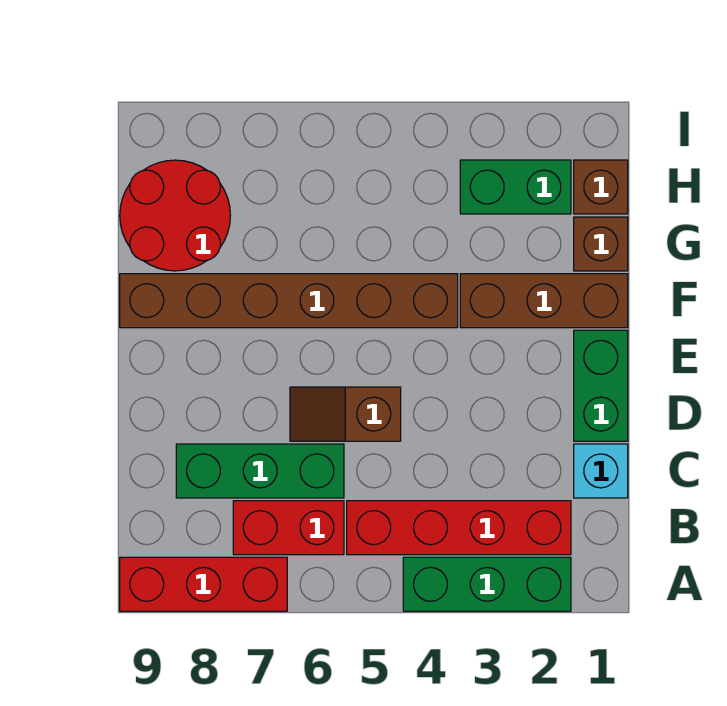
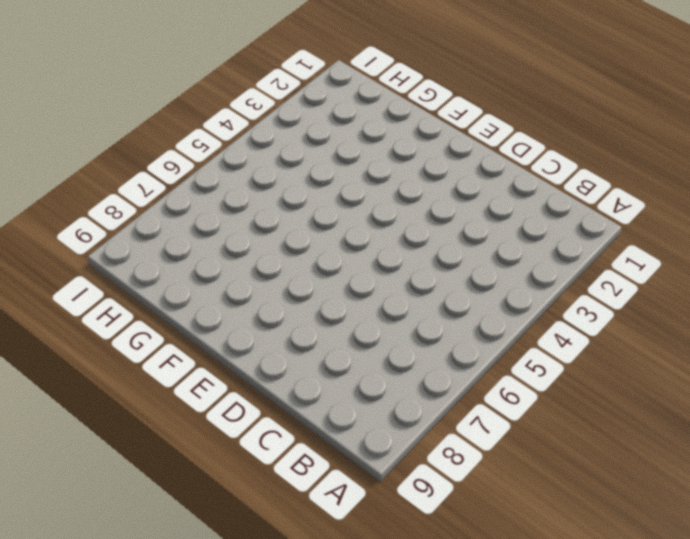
none -> green 1x3 brick [403,557,571,611]
none -> red 1x3 brick [120,557,287,611]
none -> red 1x4 brick [347,501,571,555]

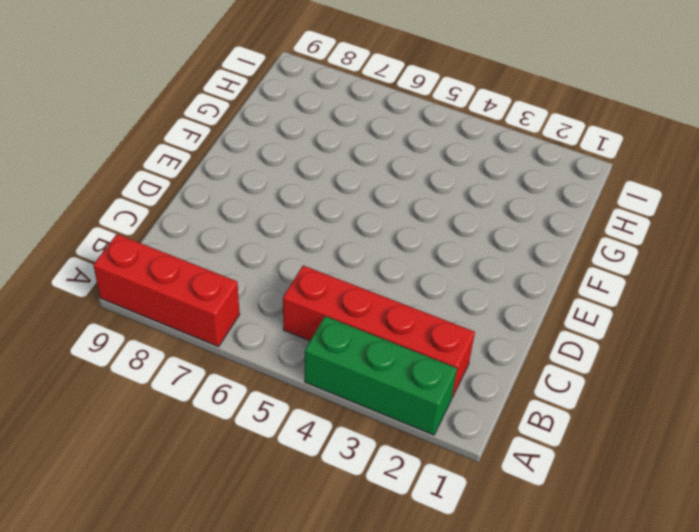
none -> red 1x2 brick [233,501,344,555]
none -> cyan 1x1 brick [574,444,628,498]
none -> green 1x3 brick [176,444,344,498]

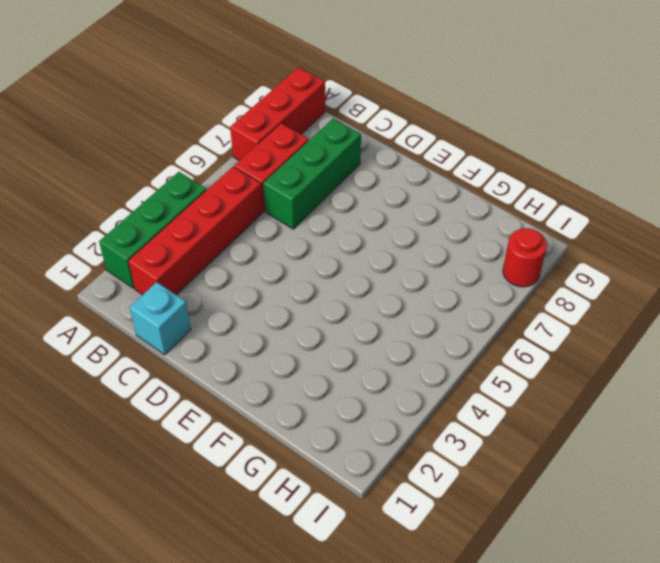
red 1x1 round brick [503,228,547,287] -> none
none -> green 1x2 brick [574,330,628,441]
none -> brown 1x2 slope [290,387,401,441]
none -> brown 1x3 brick [460,274,628,328]

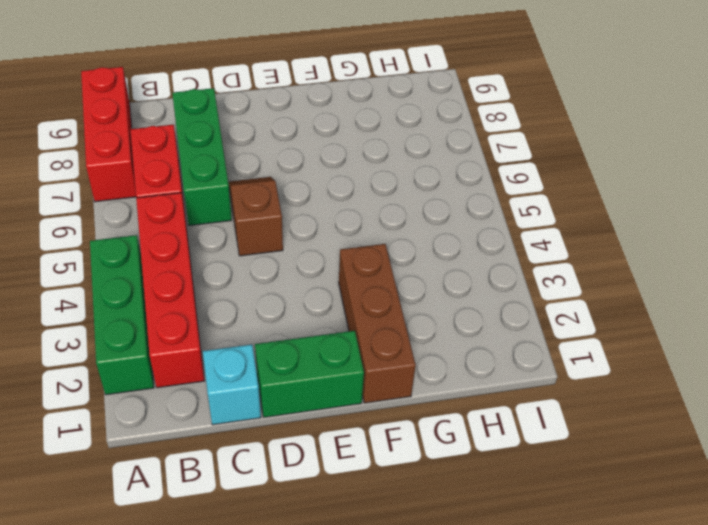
none -> brown 1x6 brick [120,274,458,328]
none -> brown 1x1 brick [574,217,628,271]
none -> red 2x2 round brick [120,160,230,271]

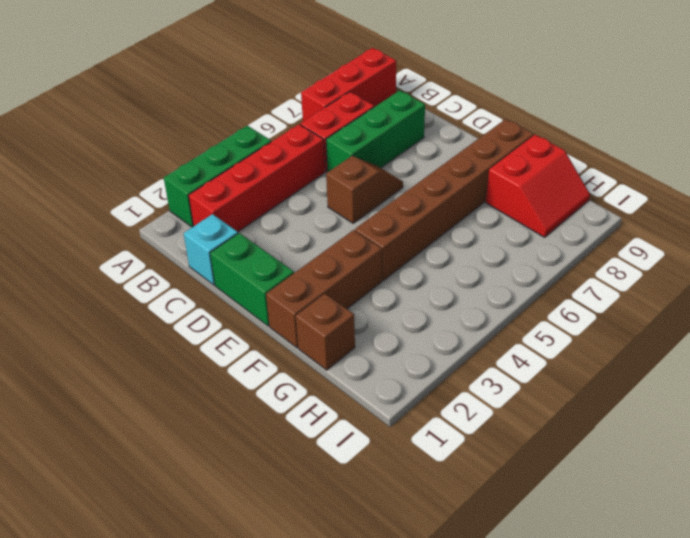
red 2x2 slope [486,135,590,237] -> red 2x2 round brick [120,160,230,271]
none -> brown 1x1 brick [574,160,628,214]
none -> green 1x2 brick [460,160,571,214]

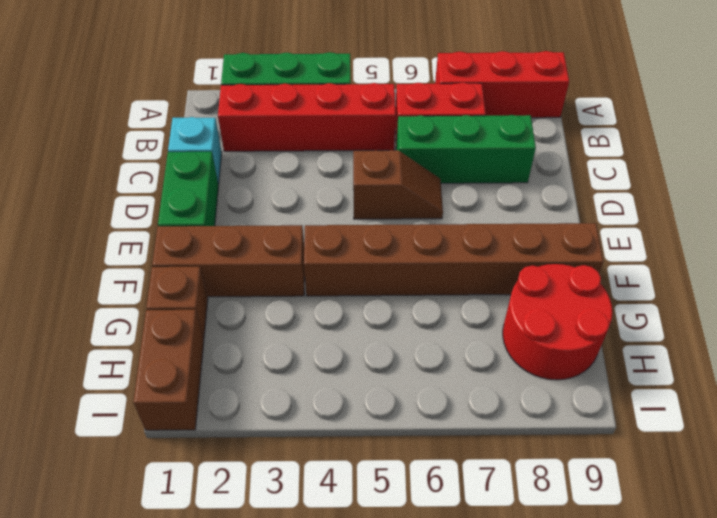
brown 1x2 brick [133,310,204,430] -> brown 1x1 brick [574,160,628,214]
none -> green 1x2 brick [460,160,571,214]

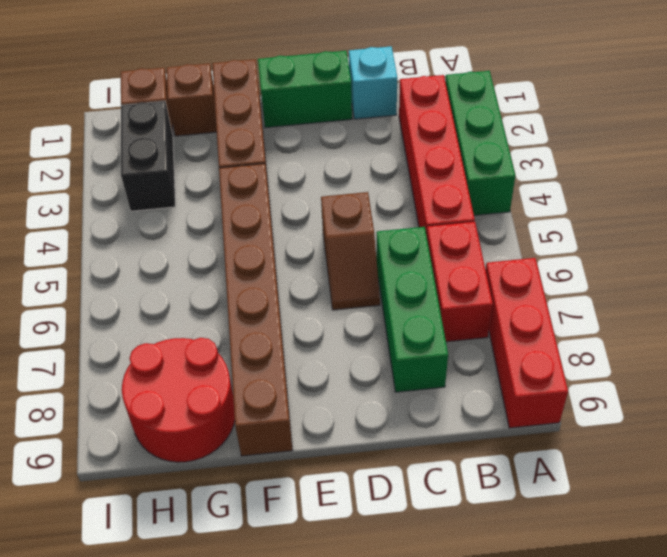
black 1x2 brick [121,101,175,211] -> green 1x2 brick [460,160,571,214]

